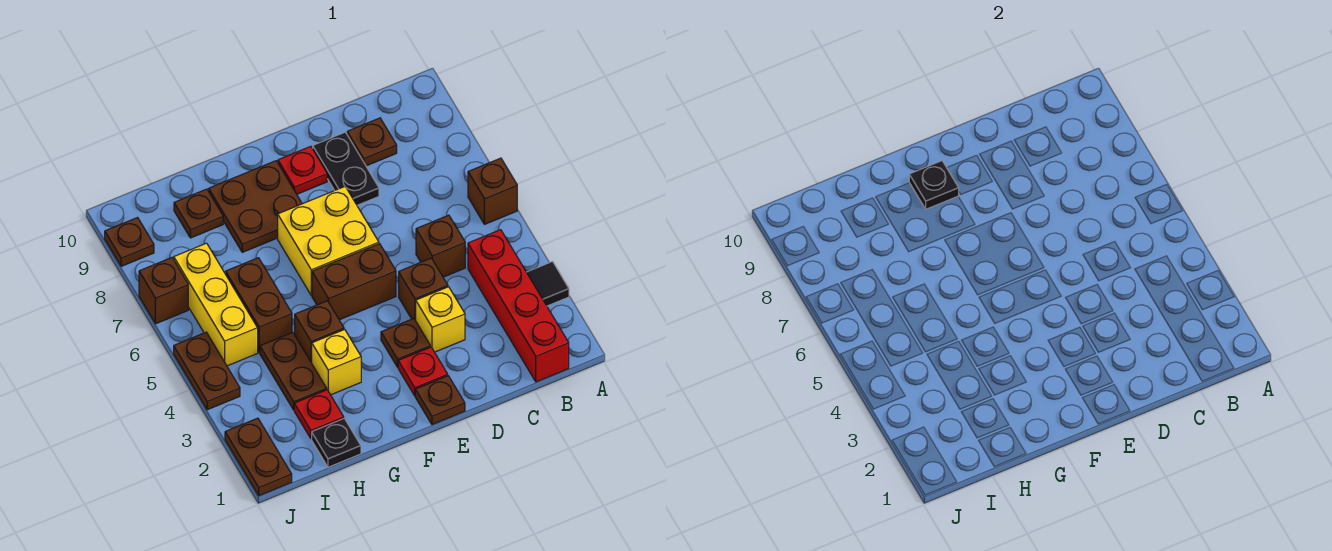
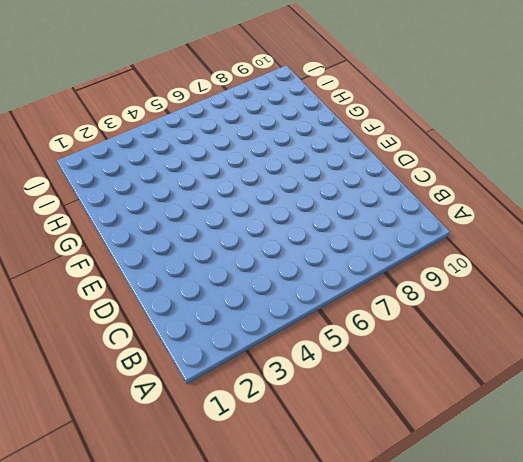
none -> black 1x1 tile [527,262,569,306]
none -> brown 1x1 brick [468,158,517,224]
none -> red 1x4 brick [468,230,569,382]

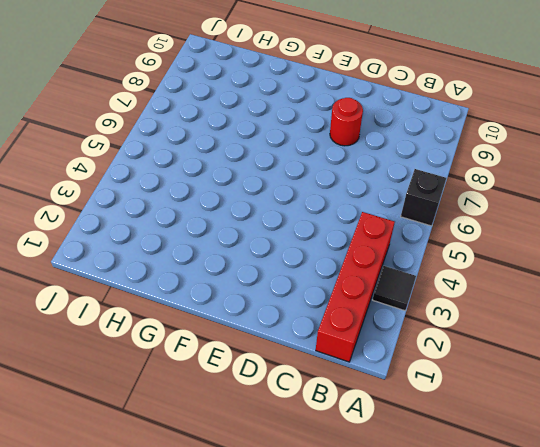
black 1x1 brick [401,169,446,226] -> brown 1x1 brick [468,158,517,224]
red 1x1 round brick [330,98,363,146] -> black 1x2 plate [313,132,379,205]
none -> brown 1x1 brick [416,215,465,277]
none -> brown 1x1 plate [347,118,397,166]
none -> yellow 1x1 brick [416,287,465,352]

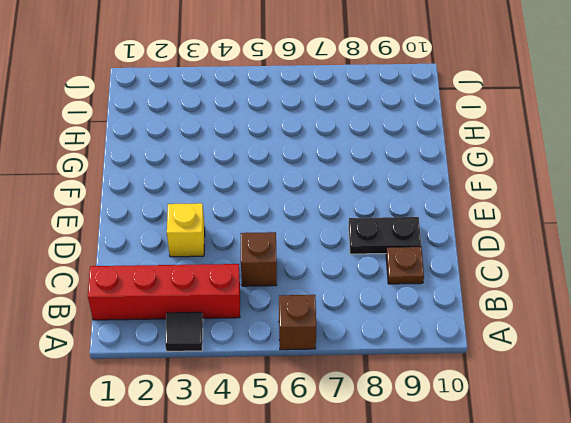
none -> brown 1x1 brick [399,258,448,320]
none -> brown 1x1 plate [415,376,465,425]
none -> red 1x1 plate [398,347,448,396]

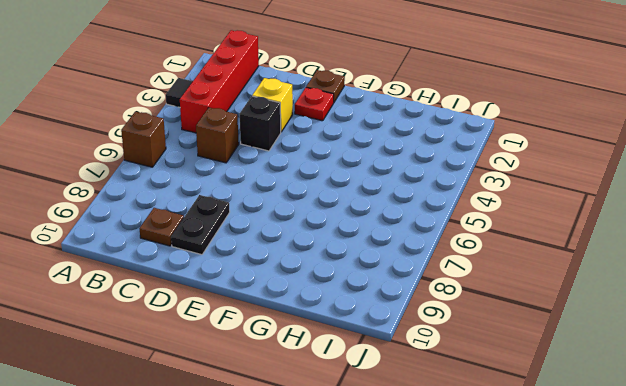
black 1x1 brick [240,96,281,151] -> brown 1x1 brick [399,258,448,320]
none -> brown 1x1 plate [381,318,430,367]
none -> brown 1x2 brick [312,244,396,320]
none -> yellow 2x2 brick [278,187,379,295]

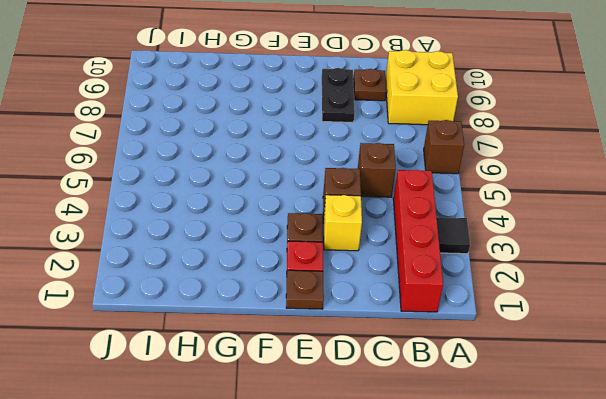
yellow 2x2 brick [385,50,458,125] -> yellow 2x2 brick moved to [278,187,379,295]
none -> brown 1x2 brick [312,244,396,320]
none -> red 1x1 plate [278,146,327,194]
none -> brown 2x2 plate [209,161,302,252]

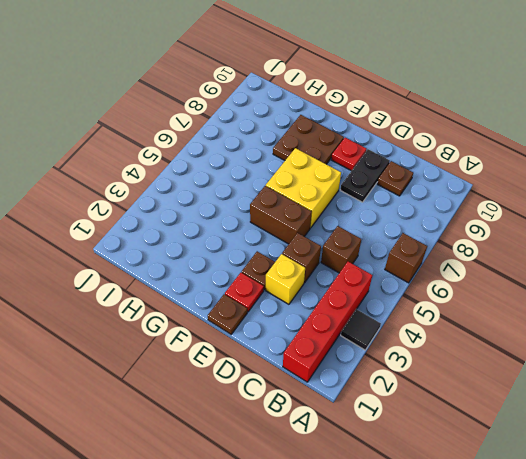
none -> yellow 1x1 brick [312,329,361,395]
none -> brown 1x1 brick [295,301,344,363]
none -> black 1x1 plate [312,418,361,467]

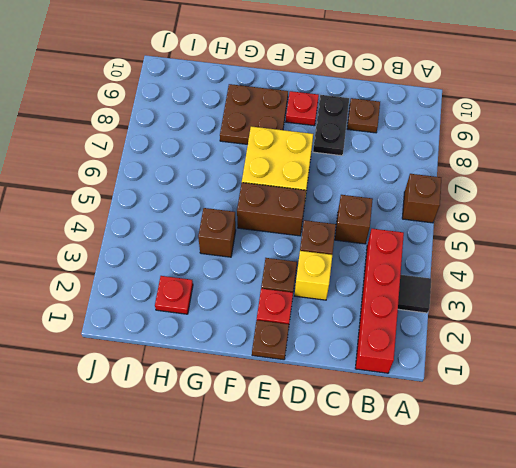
none -> yellow 1x1 brick [312,329,361,395]
none -> black 1x1 plate [312,418,361,467]
none -> brown 1x2 plate [260,332,327,410]

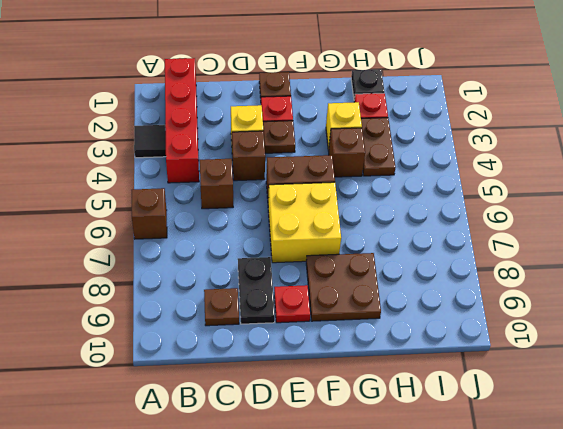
none -> brown 1x2 brick [226,258,292,353]
none -> brown 1x1 plate [174,189,223,238]
none -> yellow 1x3 brick [174,243,258,366]

